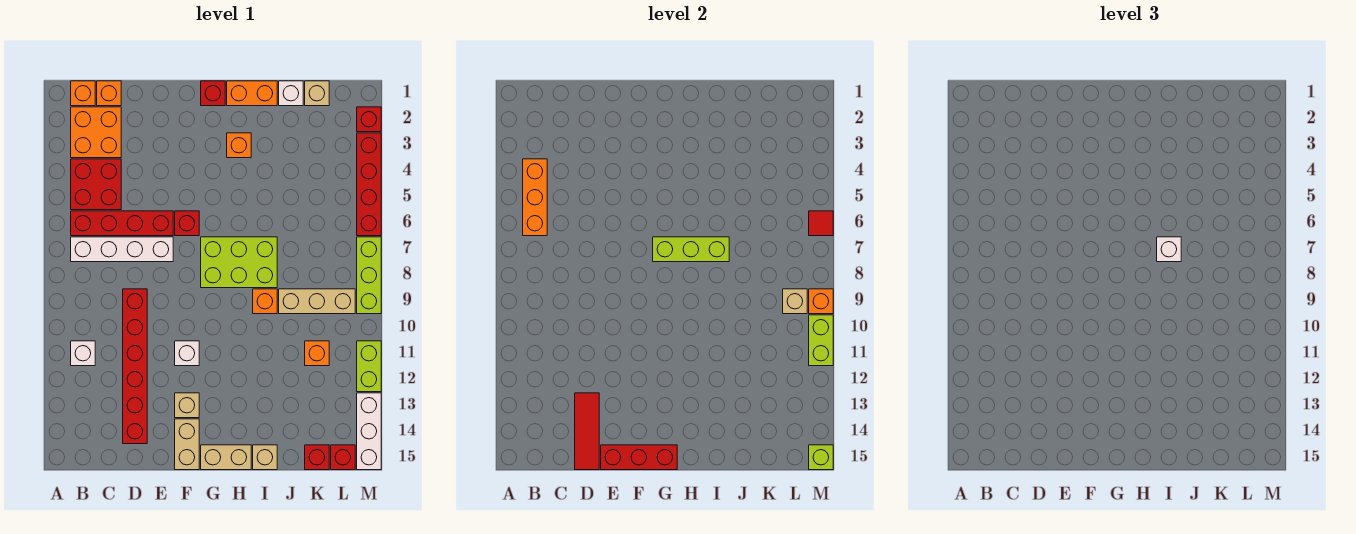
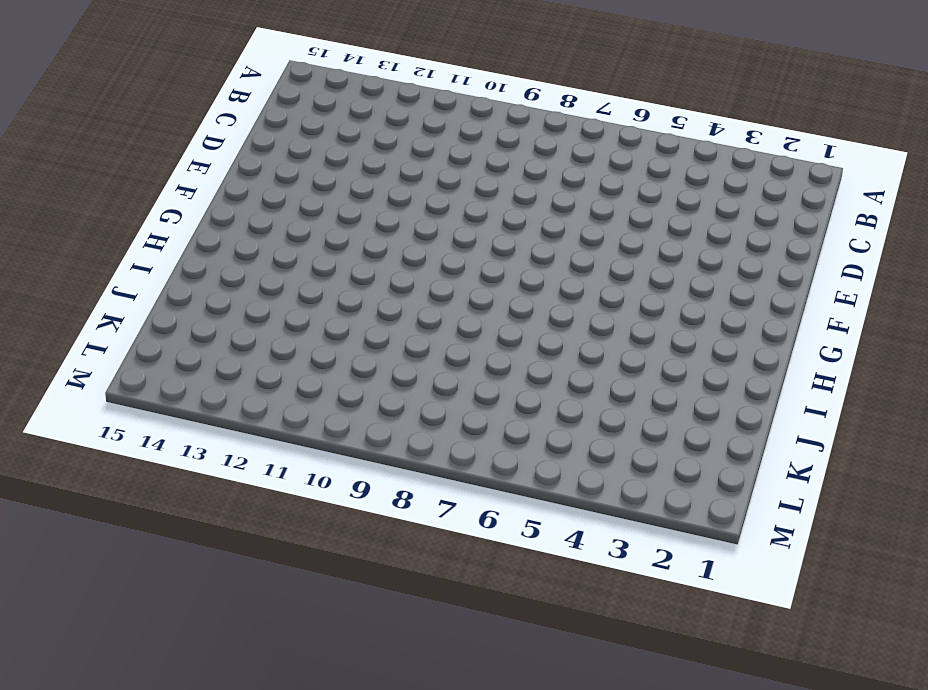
none -> orange 1x1 brick [71,81,95,106]
none -> orange 2x2 brick [71,107,121,158]
none -> red 2x2 brick [71,159,121,210]
none -> red 1x4 brick [71,211,173,236]

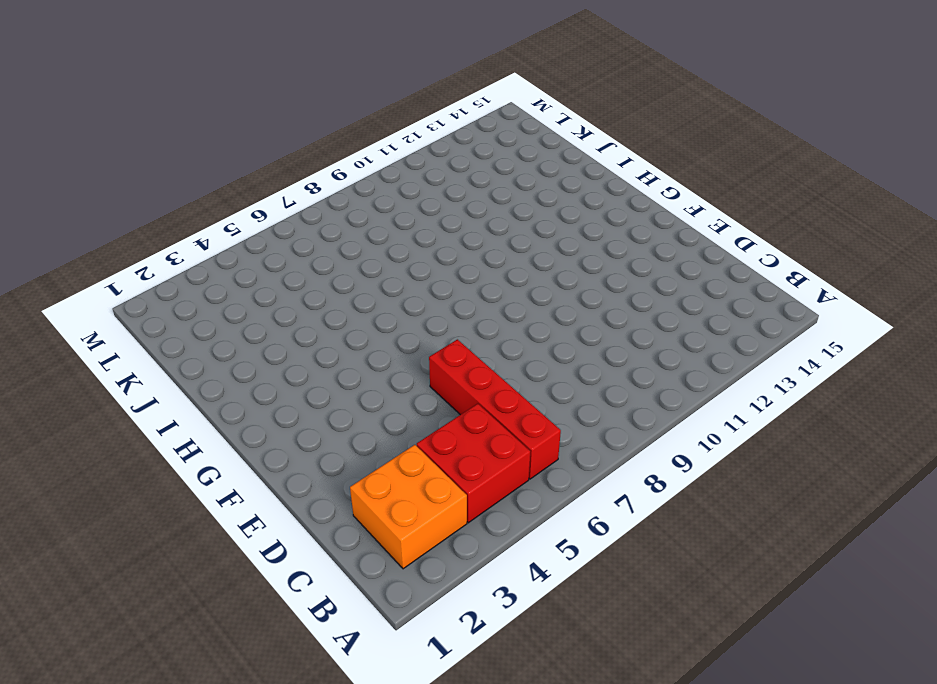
none -> orange 1x1 brick [71,81,95,106]
none -> white 1x4 brick [71,237,173,262]
none -> white 1x1 brick [71,341,95,366]
none -> orange 1x1 brick [97,81,121,106]

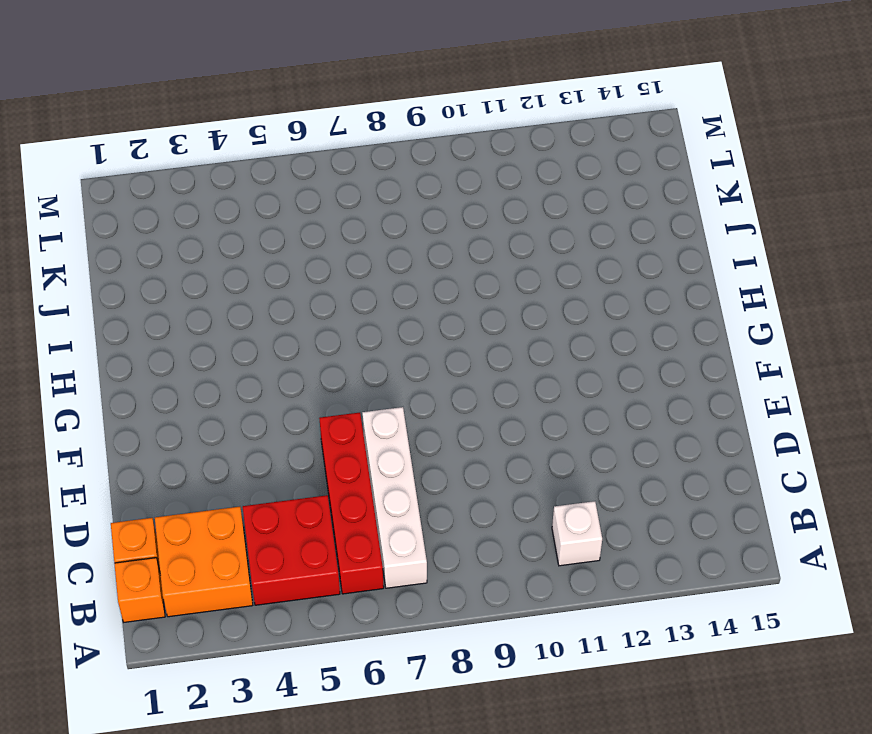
none -> red 1x6 brick [123,289,147,444]
none -> red 1x1 brick [175,211,199,236]
none -> white 1x1 brick [175,341,199,366]
none -> tan 1x1 brick [175,393,199,418]

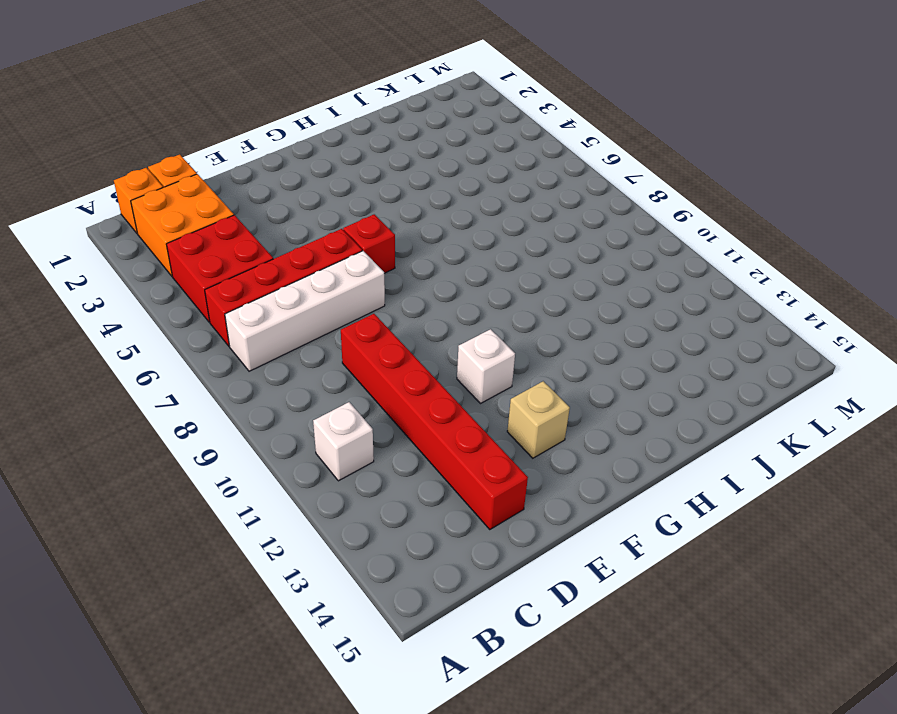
none -> tan 1x2 brick [175,419,199,470]
none -> red 1x1 brick [201,81,225,106]
none -> lime 2x3 brick [201,237,277,288]
none -> tan 1x2 brick [201,445,251,470]

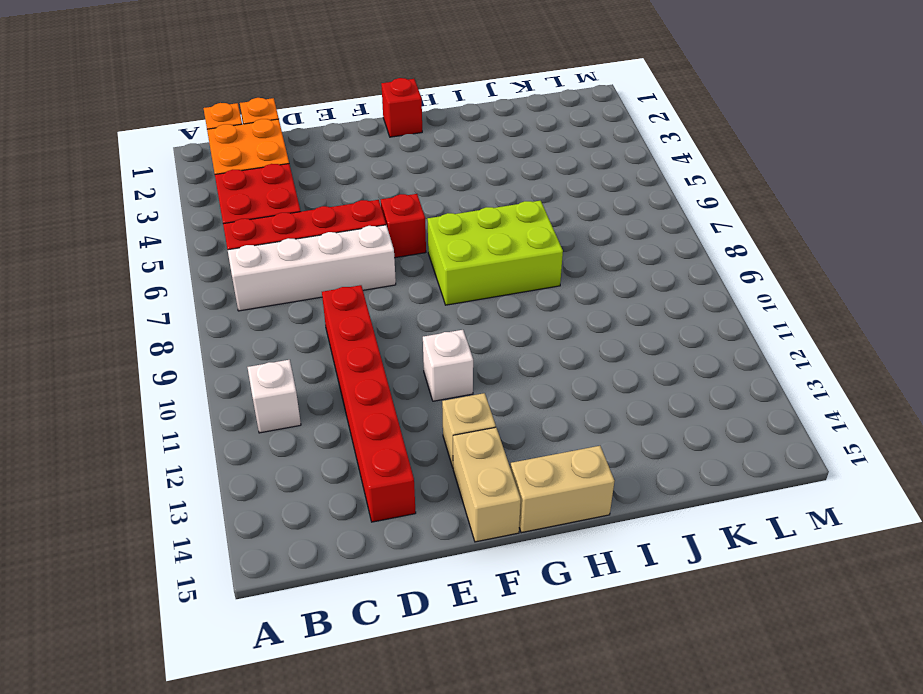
none -> orange 1x2 brick [227,81,277,106]
none -> orange 1x1 brick [227,133,251,158]
none -> orange 1x1 brick [253,289,277,314]
none -> tan 1x1 brick [253,445,277,470]

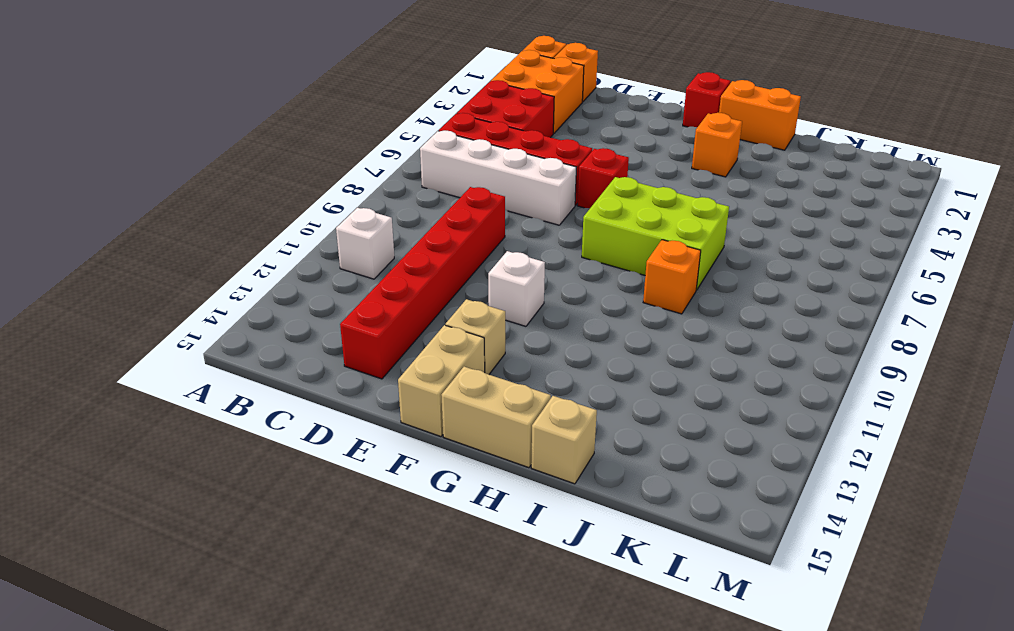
none -> white 1x1 brick [279,81,303,106]
none -> tan 1x3 brick [279,289,355,314]
none -> tan 1x1 brick [305,81,329,106]
none -> orange 1x1 brick [305,341,329,366]

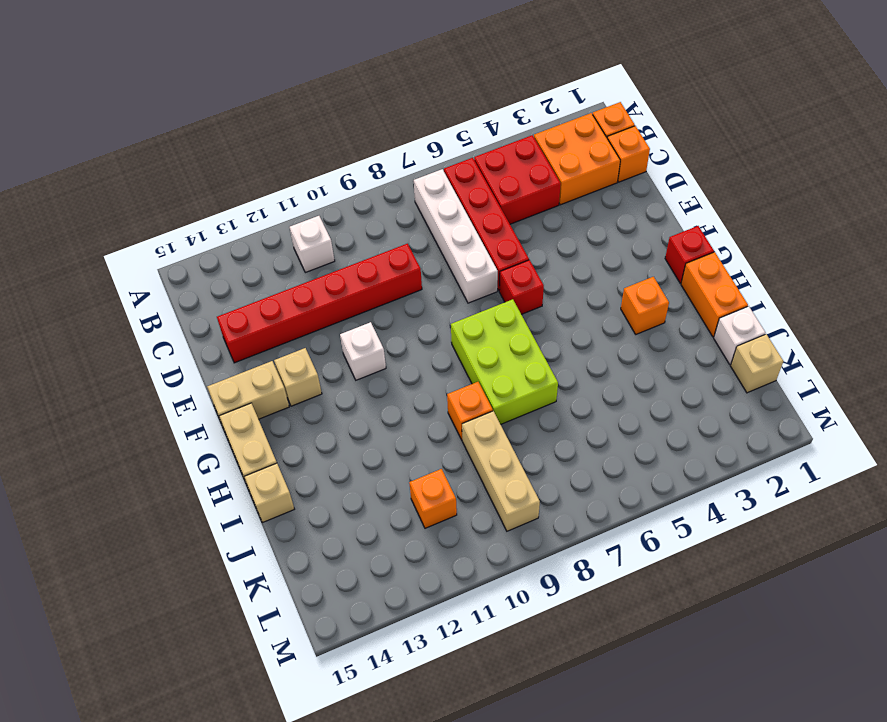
none -> red 1x1 brick [305,445,329,470]
none -> red 1x1 brick [331,445,355,470]
none -> red 1x1 brick [357,107,381,132]
none -> red 1x4 brick [357,133,381,236]

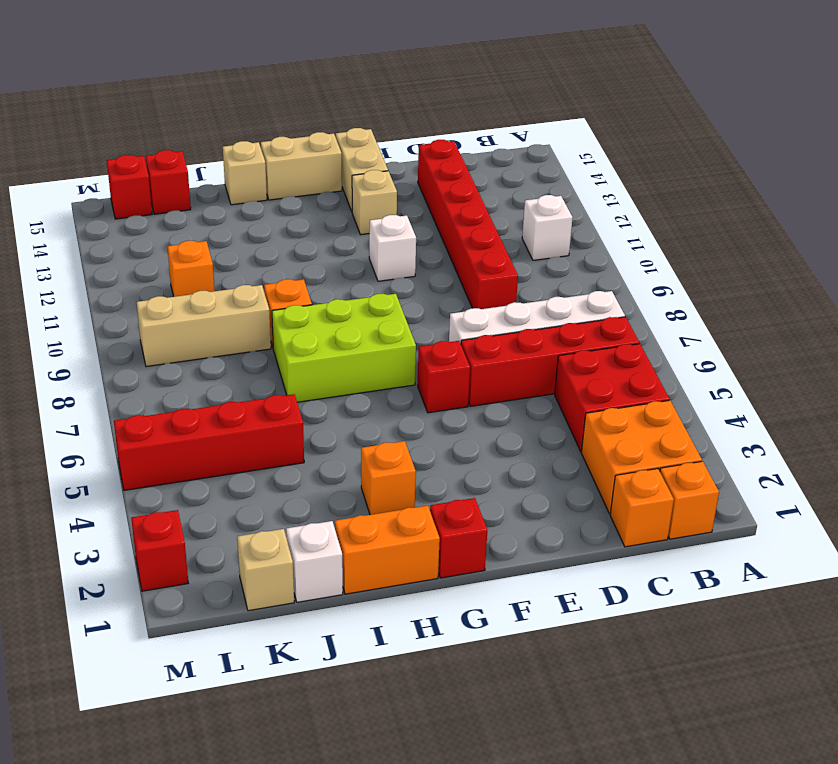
red 1x4 brick [114,394,304,490] -> red 1x4 brick turned to [357,133,381,236]
none -> lime 1x3 brick [357,237,381,314]
none -> lime 1x2 brick [357,341,381,392]
none -> white 1x3 brick [357,393,381,470]
none -> orange 1x3 brick [523,159,547,236]

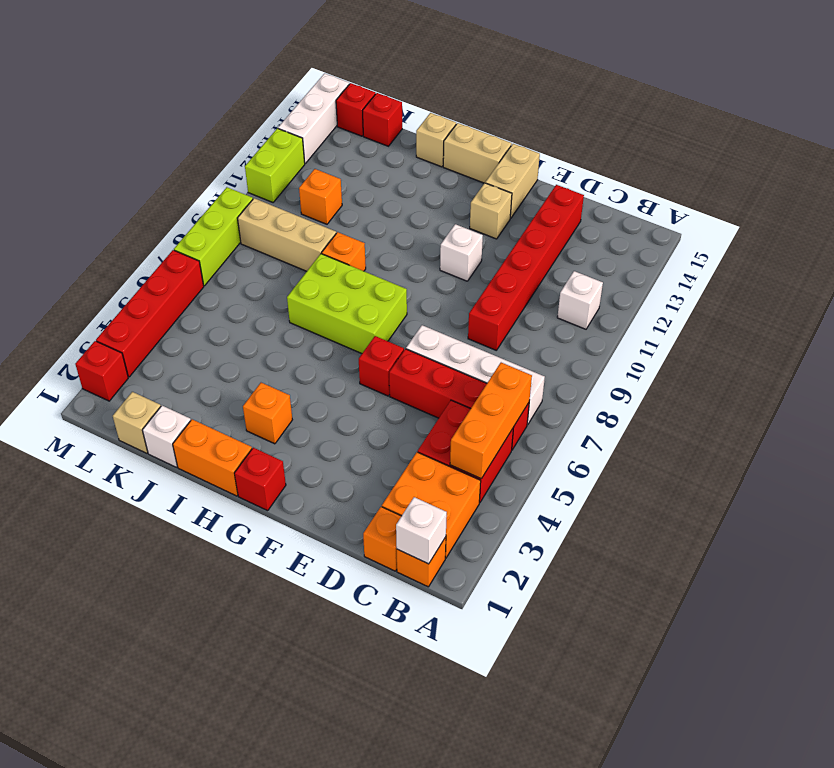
white 1x1 brick [396,497,447,564] -> white 1x1 brick moved to [1157,237,1181,262]
none -> red 1x3 tile [575,393,599,470]
none -> red 1x3 brick [601,445,677,470]
none -> lime 1x3 brick [653,237,729,262]
none -> tan 1x1 brick [783,289,807,314]

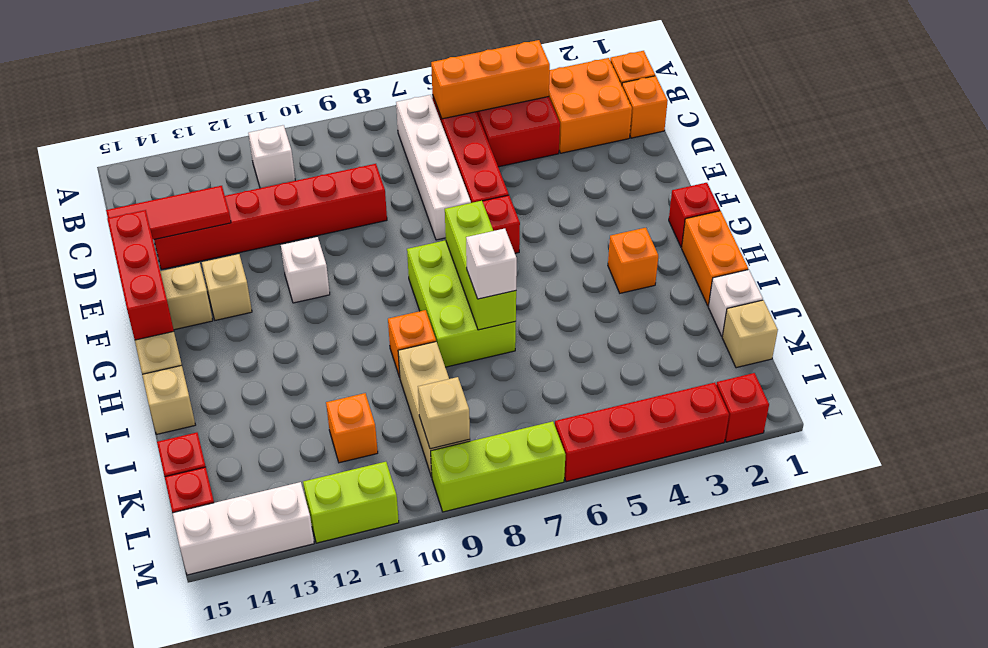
none -> red 1x1 tile [809,211,833,236]
none -> orange 1x1 brick [809,289,833,314]
none -> lime 1x2 brick [809,315,833,366]
none -> lime 1x1 brick [809,445,833,470]

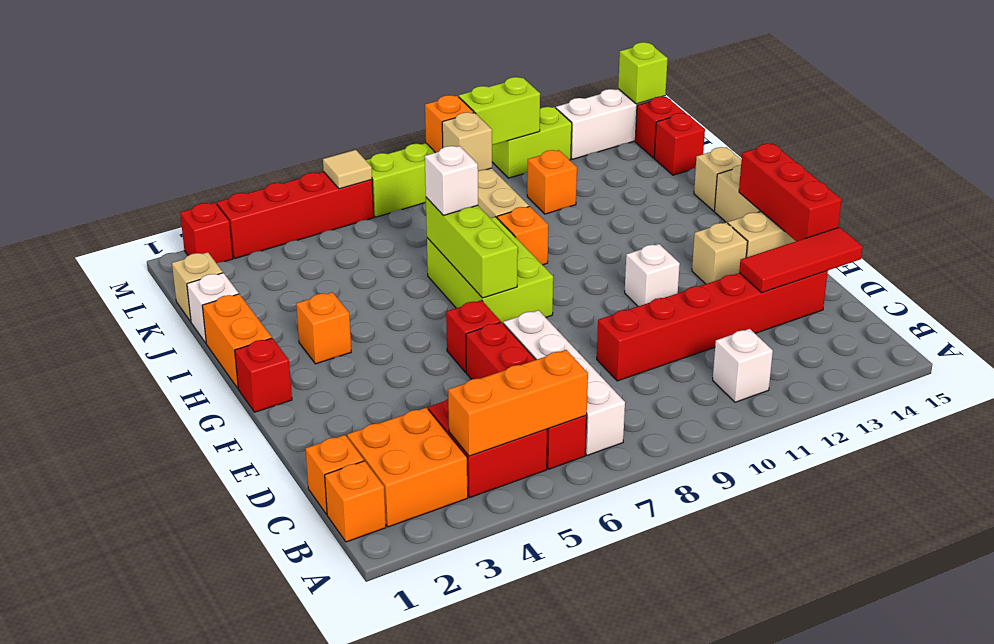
tan 1x1 tile [323,150,372,189] -> red 1x1 tile [809,211,833,236]

